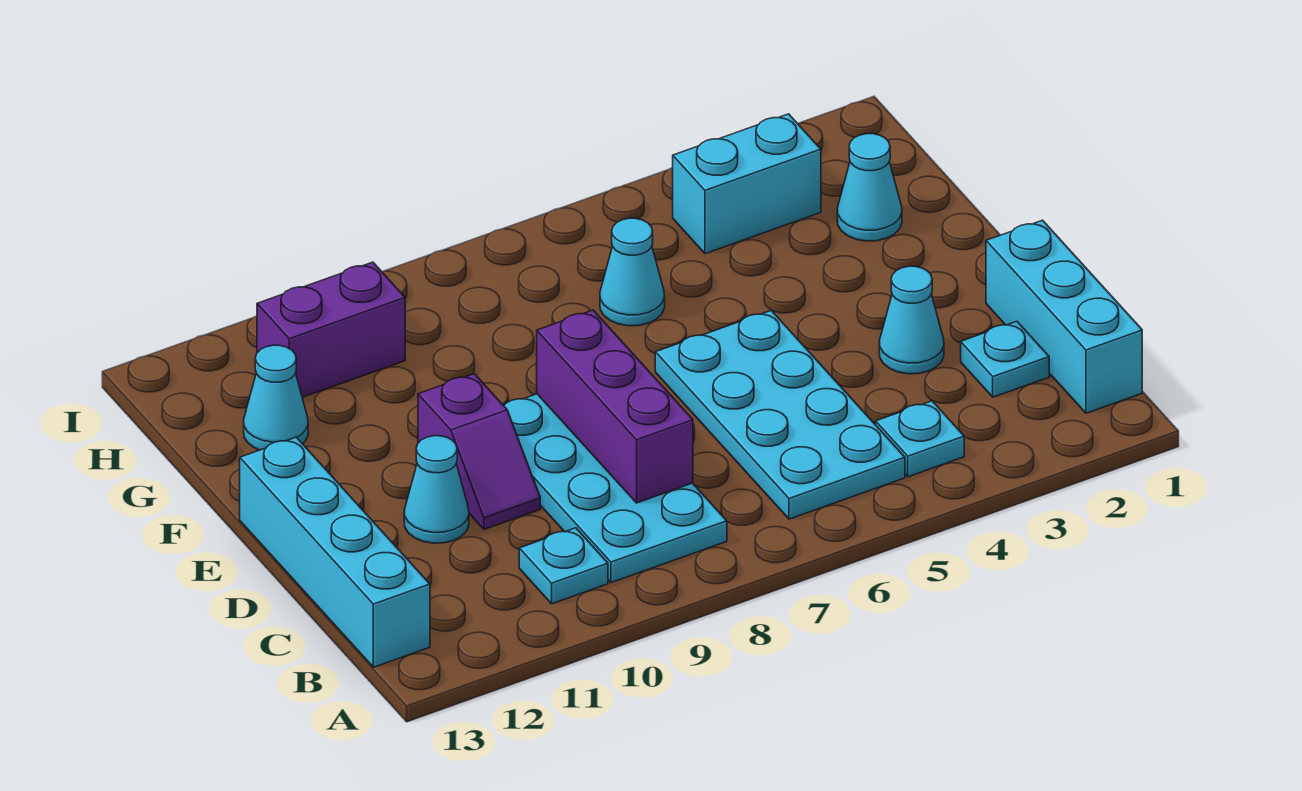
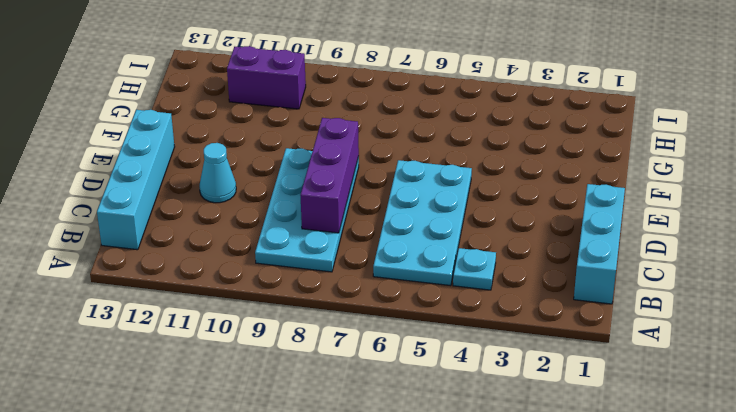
none -> cyan 1x1 plate [519,528,608,604]
none -> cyan 1x1 plate [961,321,1049,397]
none -> cyan 1x1 cone [879,266,944,374]

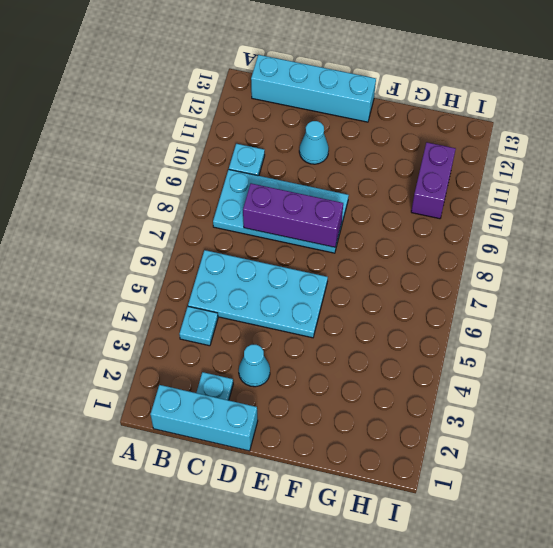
none -> purple 1x2 slope [418,374,540,529]
none -> cyan 1x1 cone [837,134,902,241]
none -> cyan 1x1 cone [600,218,665,326]

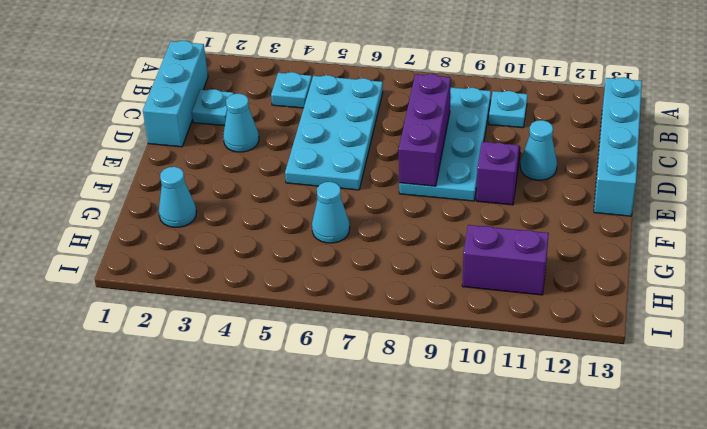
none -> cyan 1x1 cone [244,345,308,450]
none -> cyan 1x2 brick [673,114,821,254]

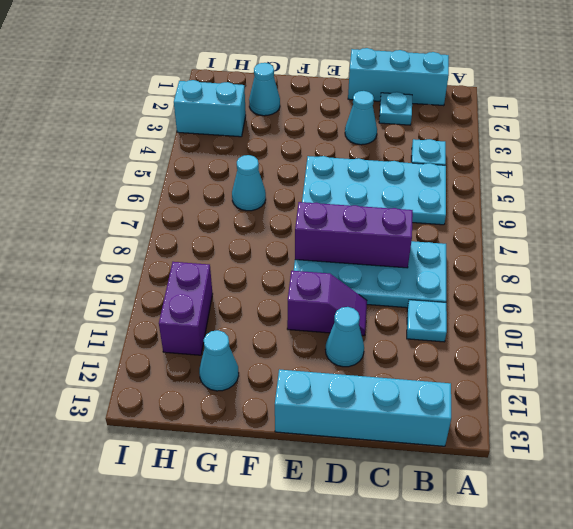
cyan 1x2 brick [174,80,246,137] -> cyan 1x2 brick turned to [673,114,821,254]

